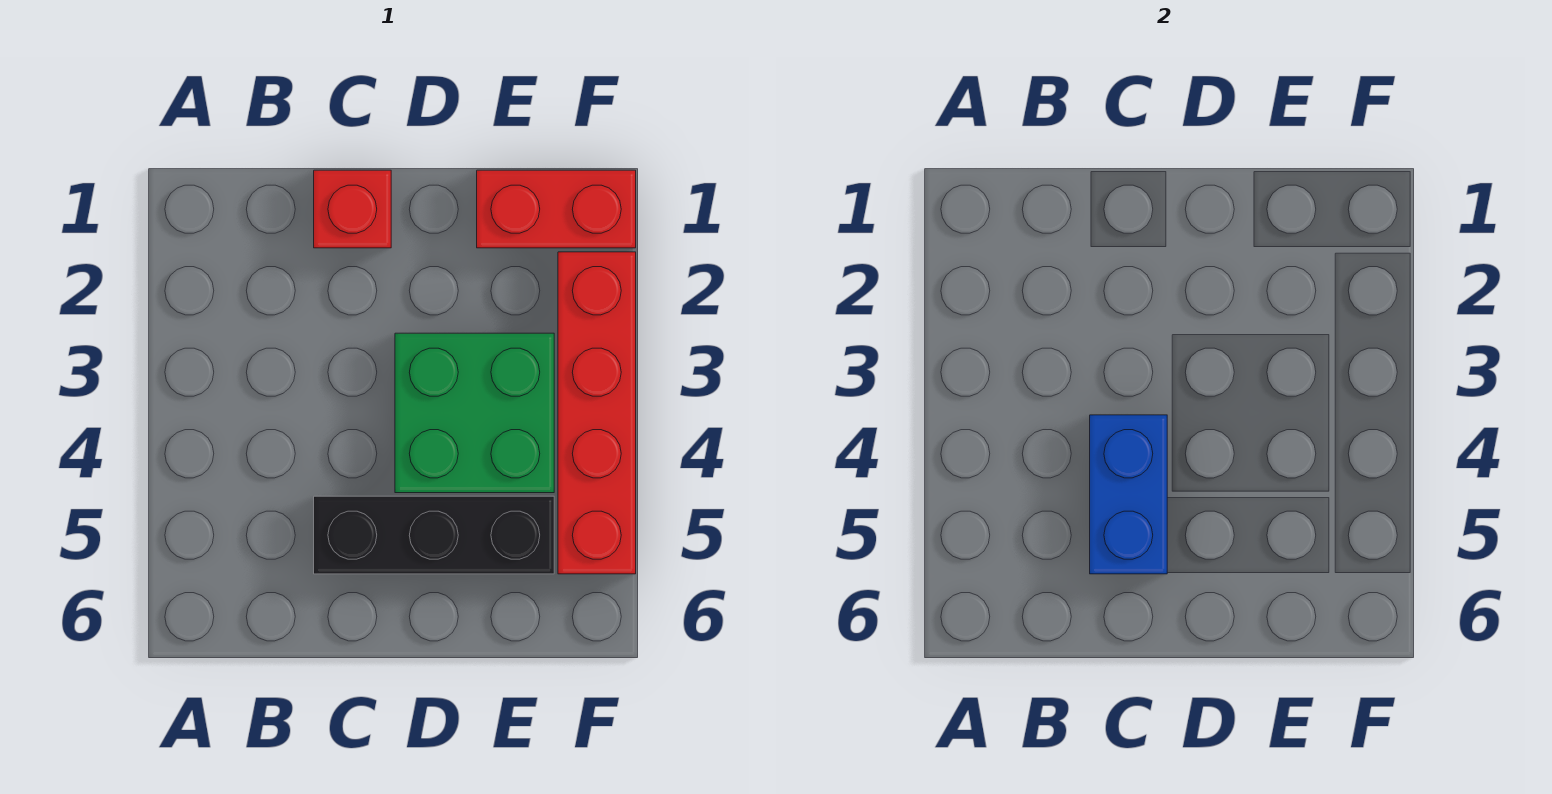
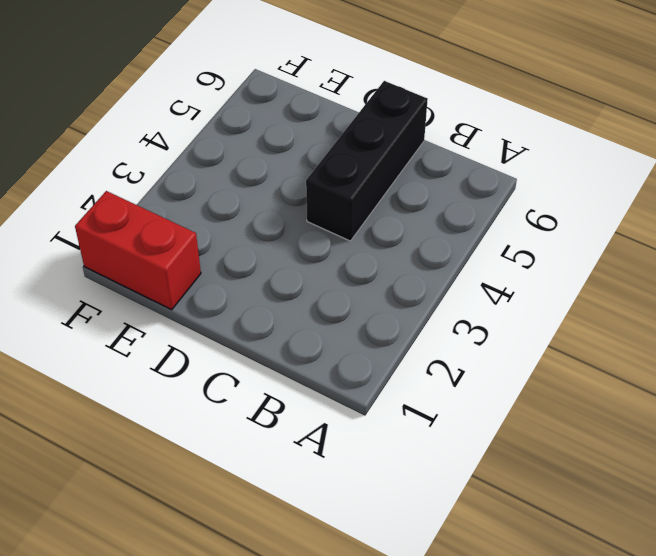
black 1x3 brick [306,81,428,241] -> black 1x3 brick turned to [314,496,554,574]
none -> red 1x1 brick [314,170,391,248]
none -> green 2x2 brick [395,333,554,493]

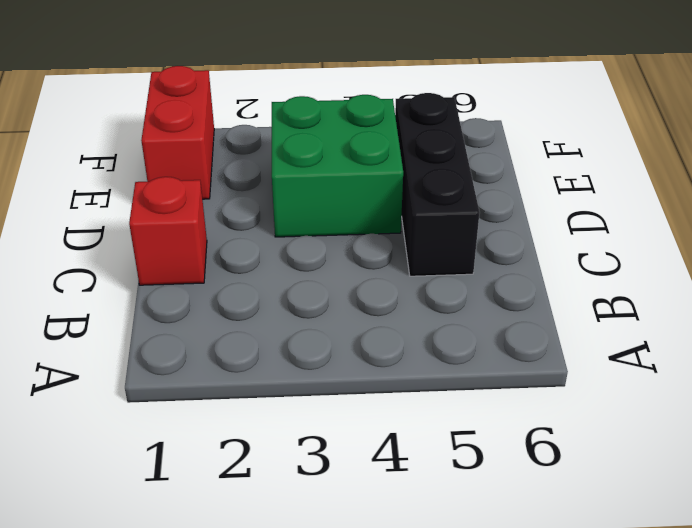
none -> red 1x4 brick [558,252,636,574]
none -> blue 1x2 brick [1090,415,1167,574]

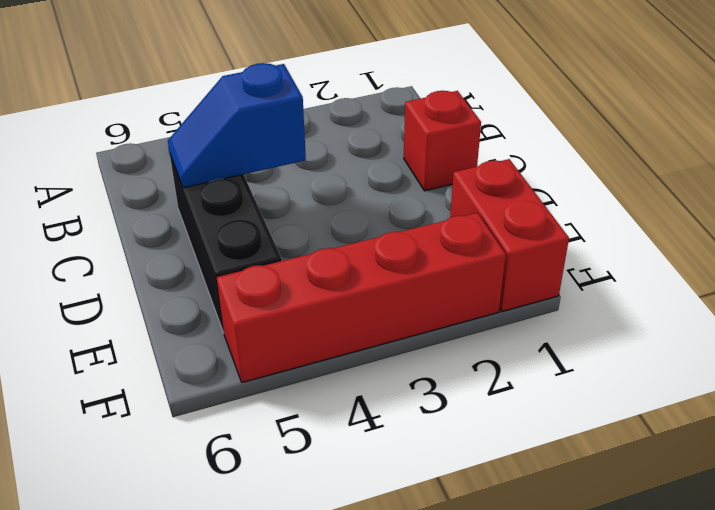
blue 1x2 slope [168,63,306,188] -> blue 1x2 brick [1090,415,1167,574]
none -> green 2x2 brick [395,333,554,493]

